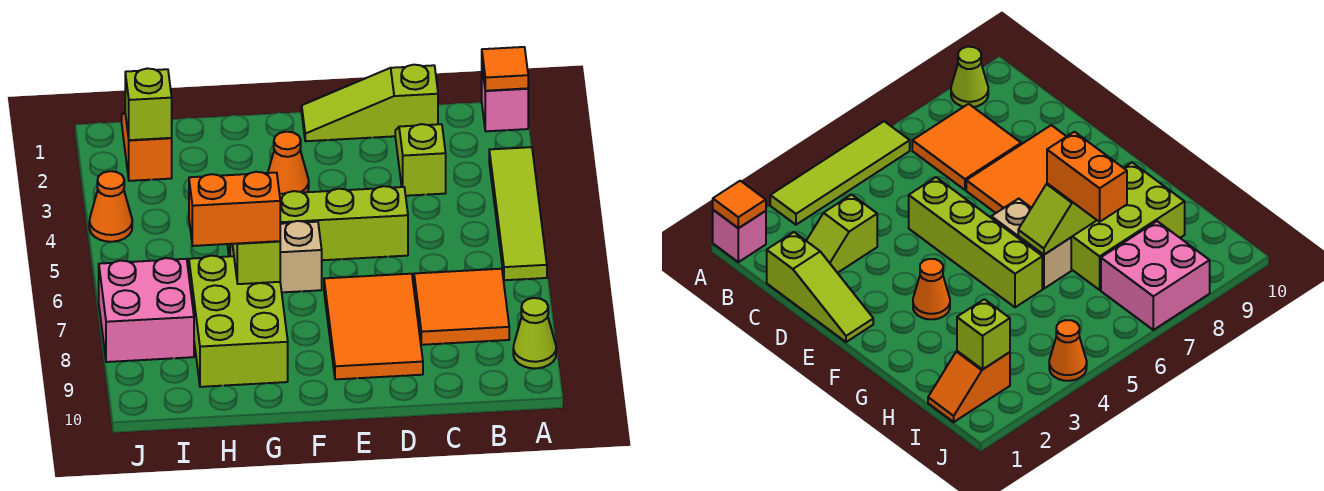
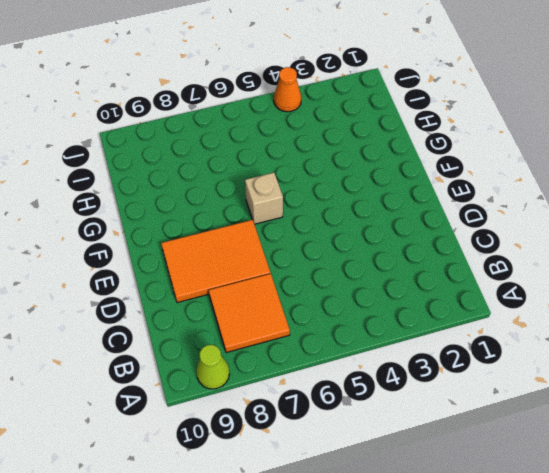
tan 1x1 brick [245,173,283,224] -> tan 1x2 brick [230,221,322,292]
none -> pink 1x1 brick [482,68,528,131]
none -> lime 1x4 tile [489,147,547,280]
none -> lime 1x3 slope [302,65,438,141]

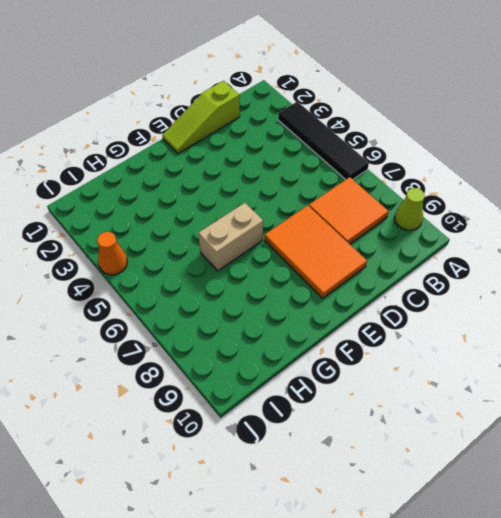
black 1x4 tile [278,102,369,180] -> lime 1x4 tile [489,147,547,280]
none -> pink 1x1 brick [482,68,528,131]
none -> lime 1x2 slope [395,124,446,196]
none -> lime 1x4 brick [227,186,408,260]

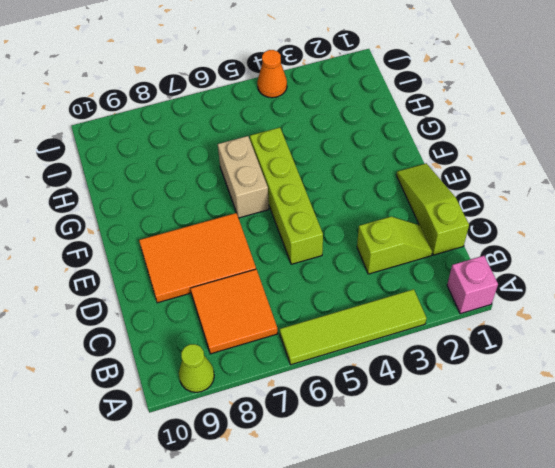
none -> orange 1x1 cone [268,132,309,194]
none -> lime 2x3 brick [189,256,288,387]
none -> orange 1x2 slope [122,112,172,181]

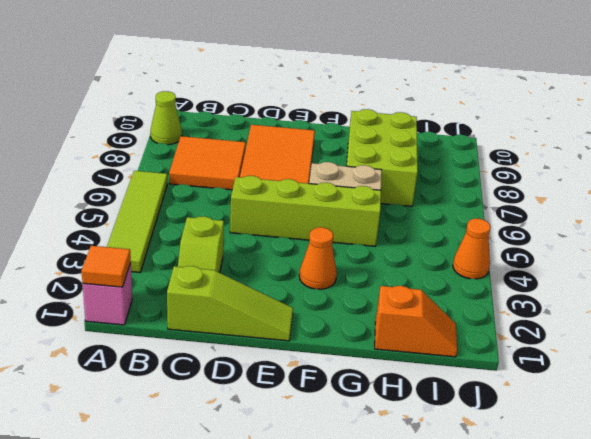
orange 1x2 slope [375,286,457,357] -> orange 1x2 slope turned to [122,112,172,181]
none -> pink 2x2 brick [99,258,194,362]
none -> lime 1x2 slope [232,241,280,284]
none -> lime 1x1 brick [125,68,172,140]

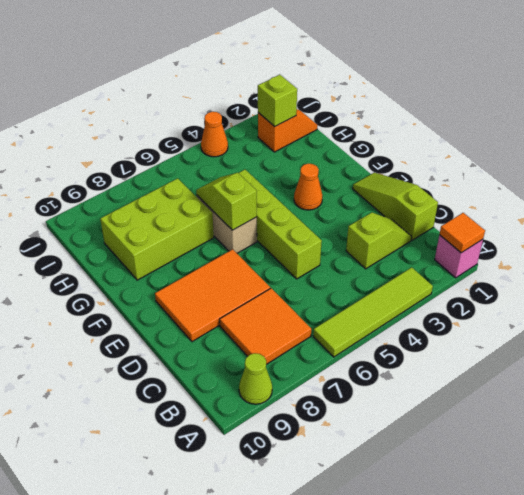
lime 1x2 slope [196,173,257,230] -> lime 1x2 slope turned to [232,241,280,284]
none -> pink 2x2 brick [99,258,194,362]
none -> orange 1x2 brick [189,172,280,246]

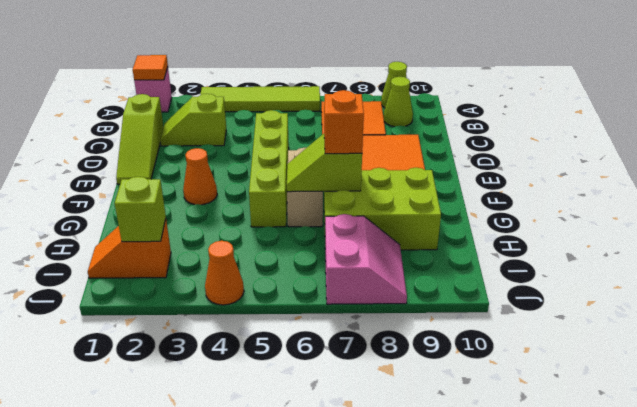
lime 1x1 cone [383,77,413,127] -> none
orange 1x1 brick [324,90,364,154] -> orange 1x2 brick [189,172,280,246]
pink 2x2 slope [325,214,407,304] -> pink 2x2 brick [99,258,194,362]

